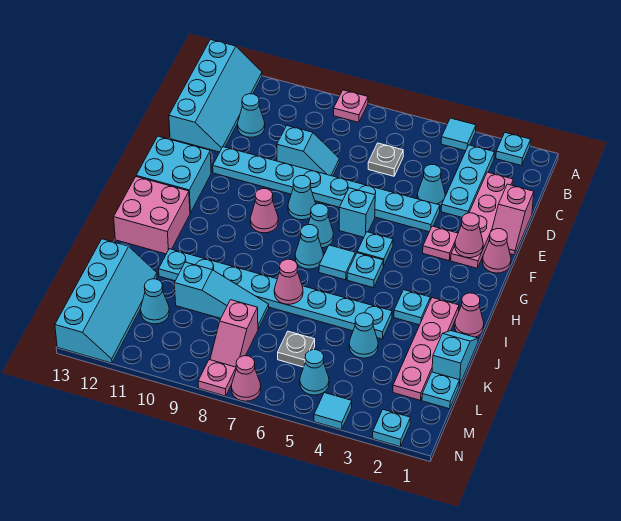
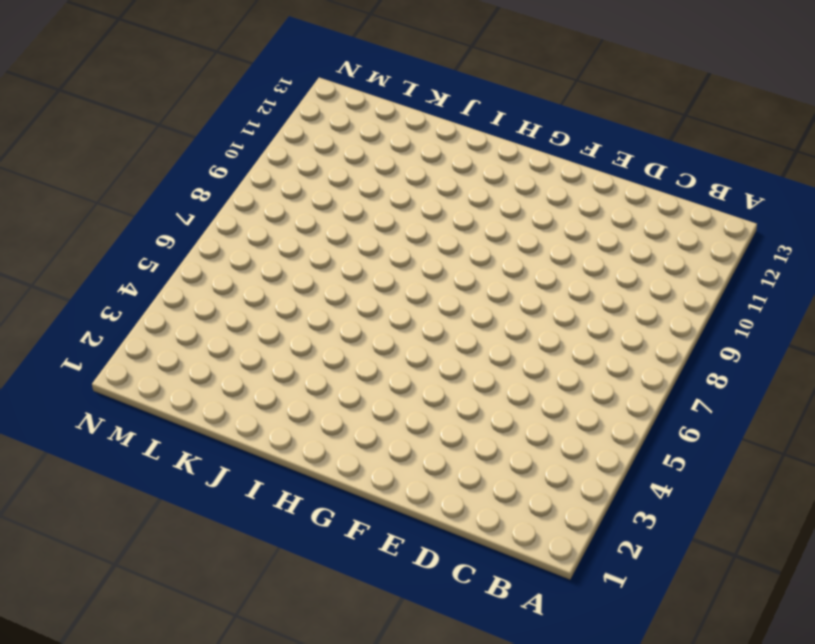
none -> cyan 1x1 plate [496,133,531,166]
none -> cyan 1x1 tile [441,118,476,151]
none -> pink 1x1 plate [334,90,368,122]
none -> cyan 2x4 slope [169,40,262,152]

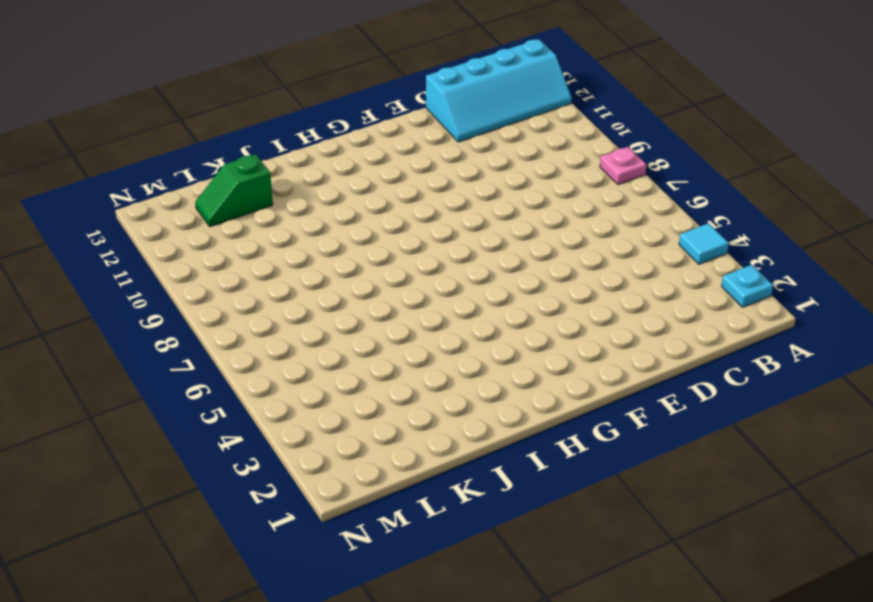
green 1x2 slope [195,154,273,227] -> cyan 2x4 slope [55,239,157,363]
none -> cyan 1x3 plate [441,145,495,217]
none -> pink 1x4 plate [451,172,513,268]
none -> grey 1x1 plate [368,143,403,176]
none -> cyan 1x1 cone [238,94,265,137]

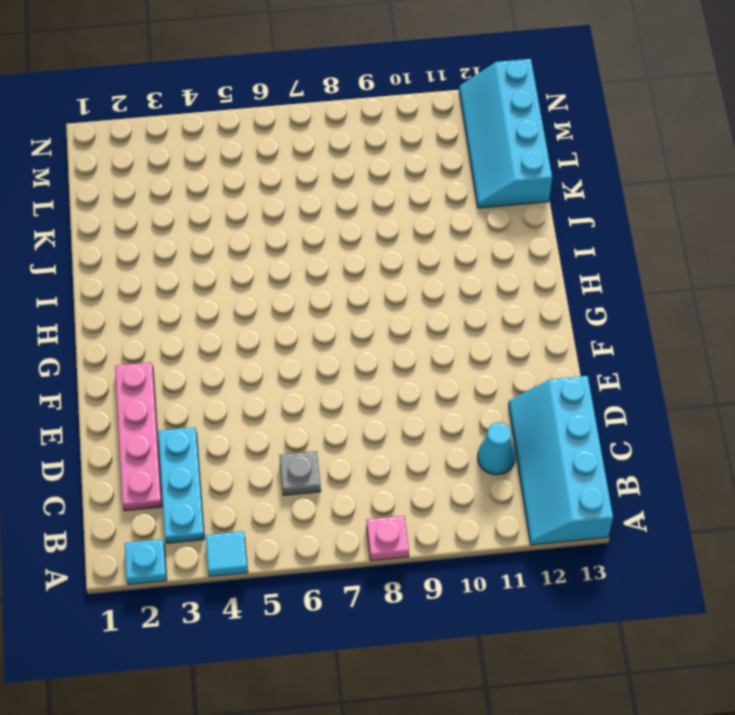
none -> pink 1x2 slope [489,184,534,255]
none -> cyan 1x1 cone [417,164,445,206]
none -> cyan 1x2 slope [277,126,339,176]
none -> cyan 1x8 plate [213,147,440,232]

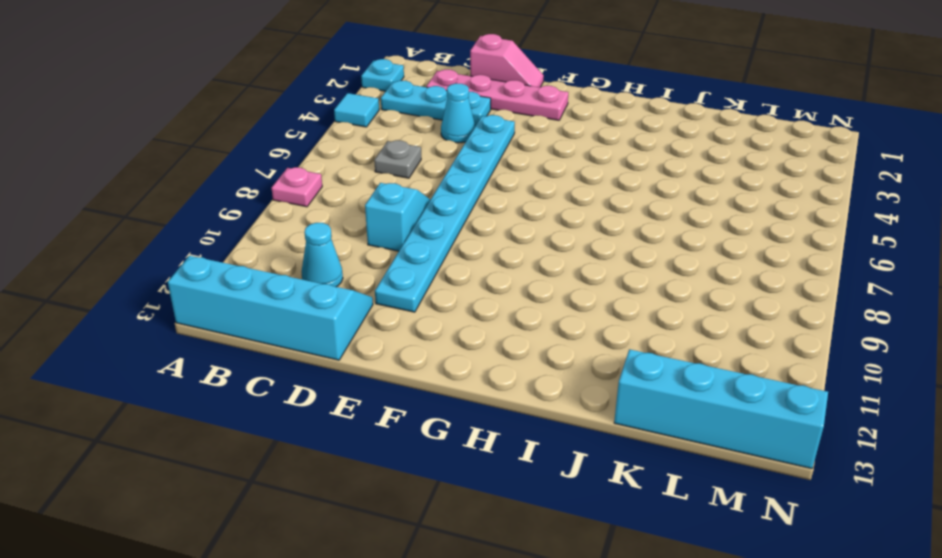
none -> pink 1x1 cone [483,229,511,273]
none -> pink 1x1 plate [423,226,458,261]
none -> cyan 1x1 brick [339,188,375,237]
none -> cyan 1x1 cone [288,176,315,220]

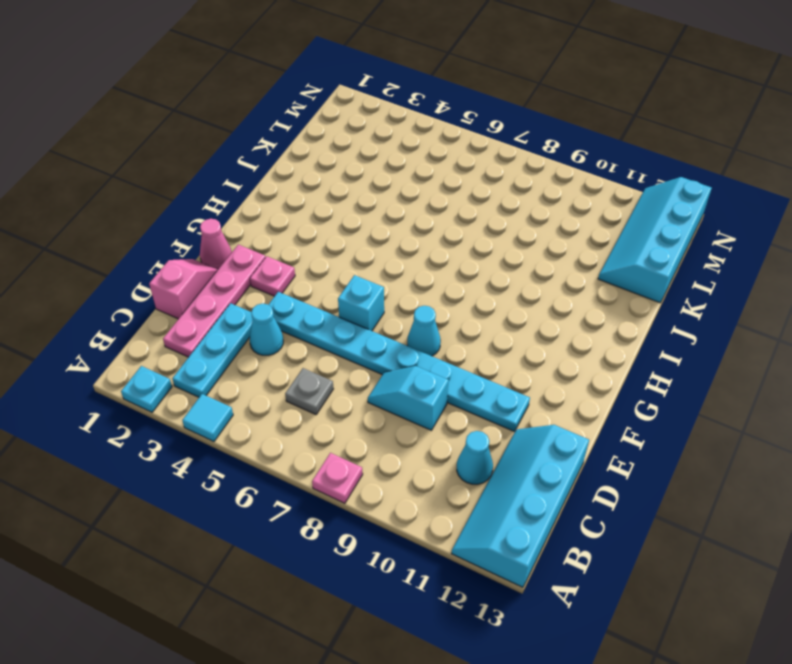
none -> cyan 2x2 brick [136,136,211,213]
none -> cyan 1x1 plate [357,232,393,266]
none -> cyan 1x1 cone [308,204,333,248]
none -> pink 1x1 cone [250,189,278,233]

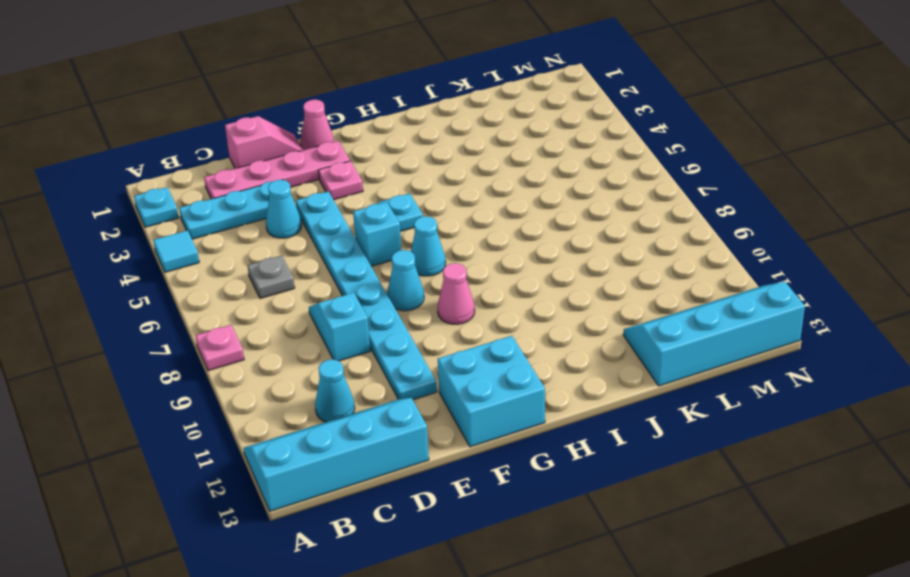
none -> cyan 1x1 plate [347,253,383,288]
none -> cyan 1x1 tile [319,245,355,280]
none -> cyan 1x1 cone [295,225,323,269]
none -> pink 2x2 brick [114,177,190,254]

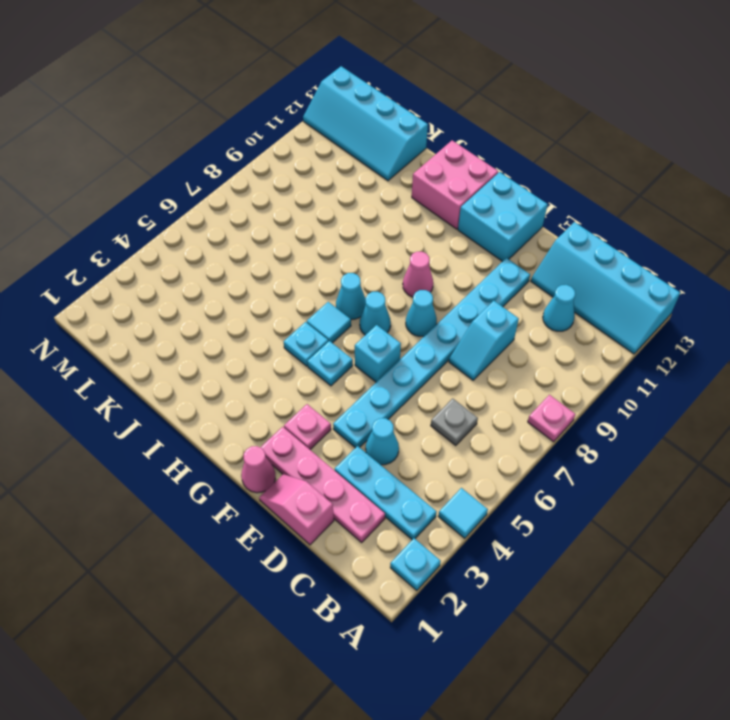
none -> pink 1x1 cone [455,293,484,337]
none -> pink 1x4 plate [393,298,459,400]
none -> cyan 1x1 plate [394,290,430,325]
none -> cyan 1x2 slope [432,331,478,386]

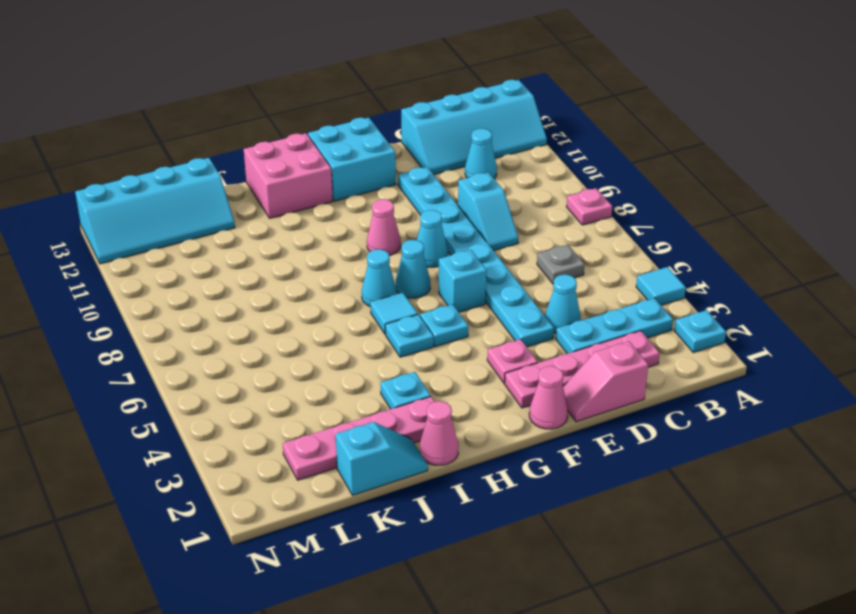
none -> cyan 1x8 plate [159,249,392,339]
none -> cyan 1x1 cone [349,313,378,358]
none -> cyan 1x3 slope [174,262,269,329]
none -> cyan 1x1 plate [422,372,459,409]

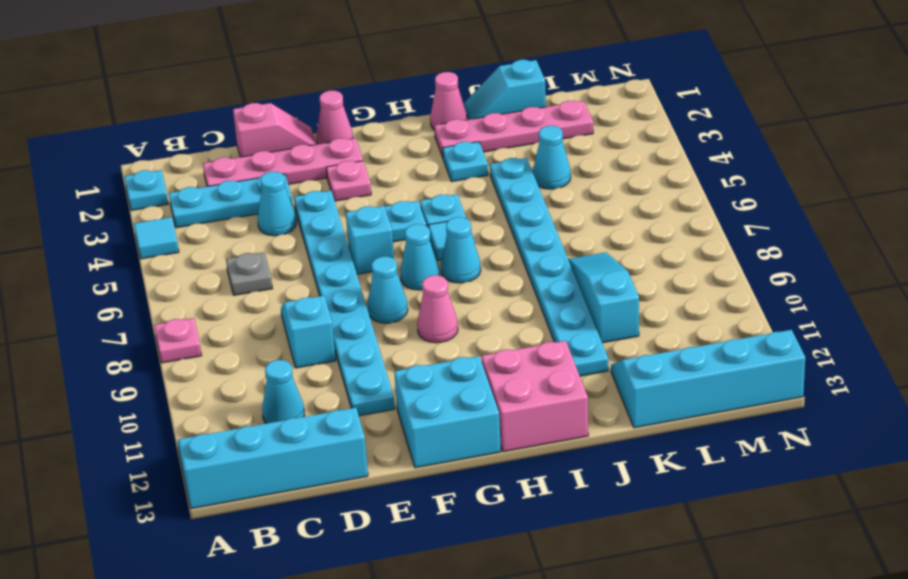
none -> cyan 1x1 plate [422,372,459,409]
none -> grey 1x1 plate [278,331,315,367]
none -> pink 1x2 slope [210,300,258,367]
none -> cyan 1x1 cone [141,279,169,324]

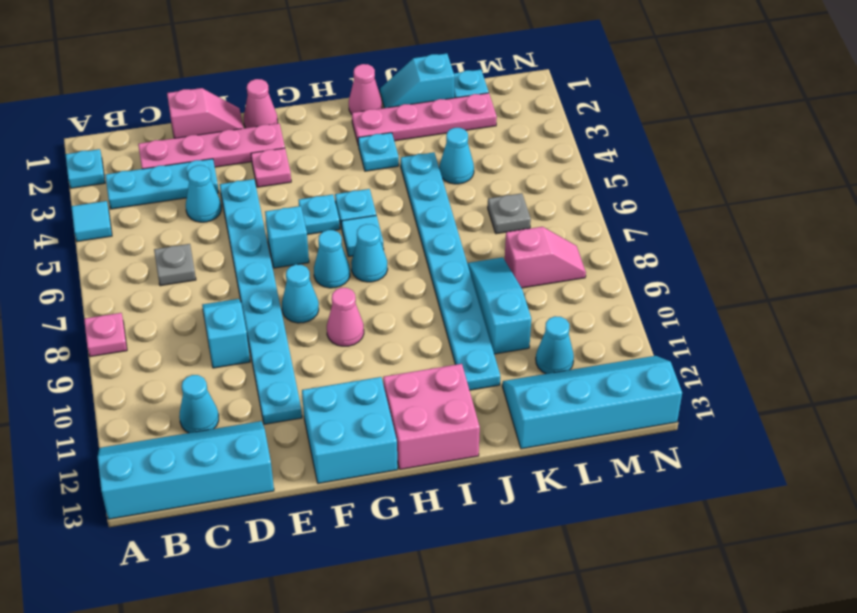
none -> cyan 1x1 cone [300,350,329,395]
none -> cyan 1x1 plate [373,410,410,447]
none -> cyan 1x1 tile [314,393,352,430]
none -> pink 1x1 cone [231,356,261,401]

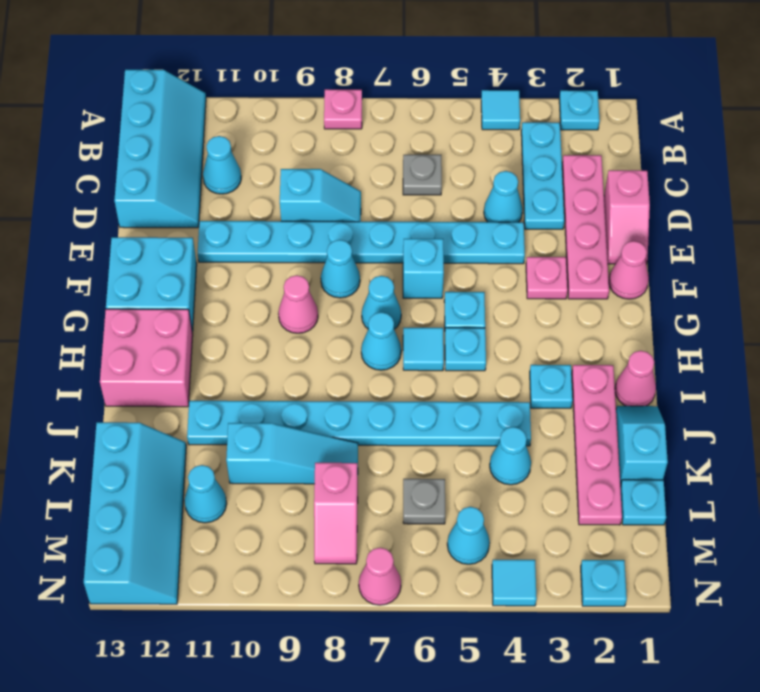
none -> pink 1x1 plate [198,360,236,396]
none -> pink 1x1 cone [455,213,483,258]
none -> pink 1x1 cone [274,259,303,304]

